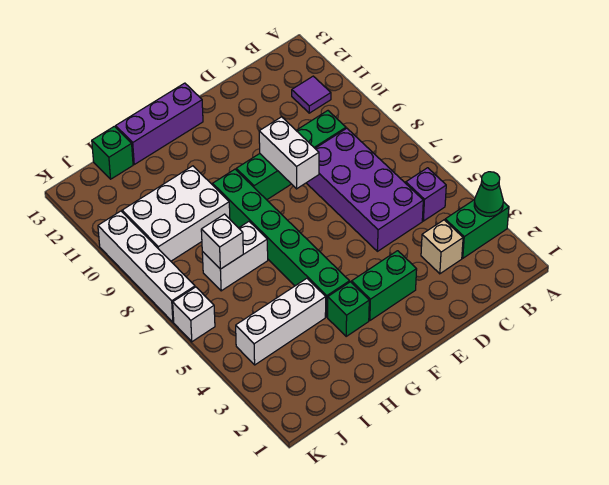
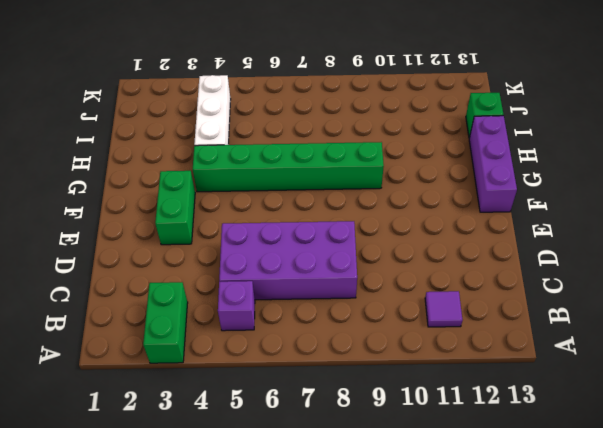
none -> tan 1x1 brick [421,220,463,274]
none -> green 1x4 brick [236,111,346,200]
none -> green 1x1 brick [328,282,369,336]

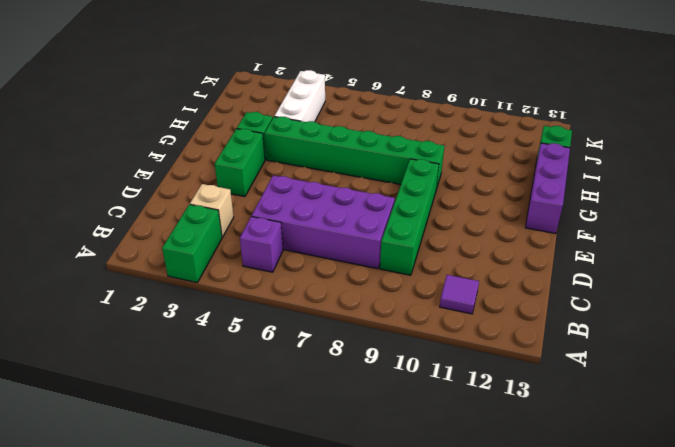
none -> white 1x2 brick [202,222,268,291]
none -> white 2x3 brick [122,166,230,261]
none -> white 1x1 brick [173,287,215,342]

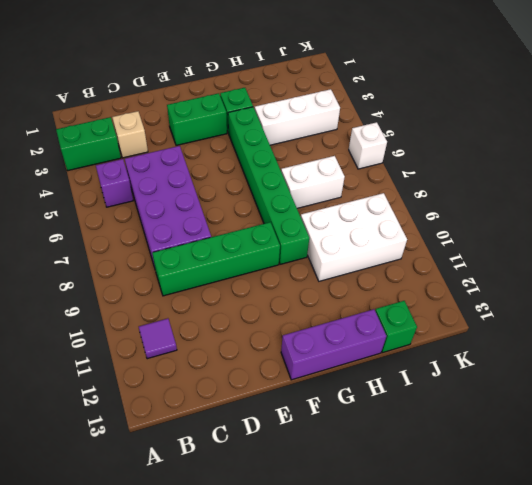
none -> white 1x4 brick [98,211,195,322]
none -> green 1x1 cone [474,172,503,217]
none -> white 1x2 brick [259,117,319,189]

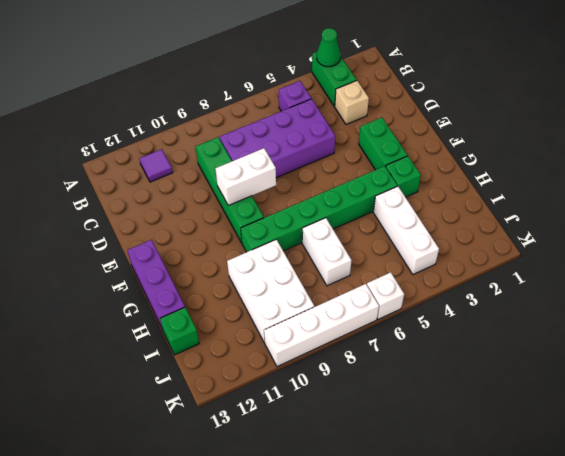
none -> white 1x1 brick [201,214,243,269]

